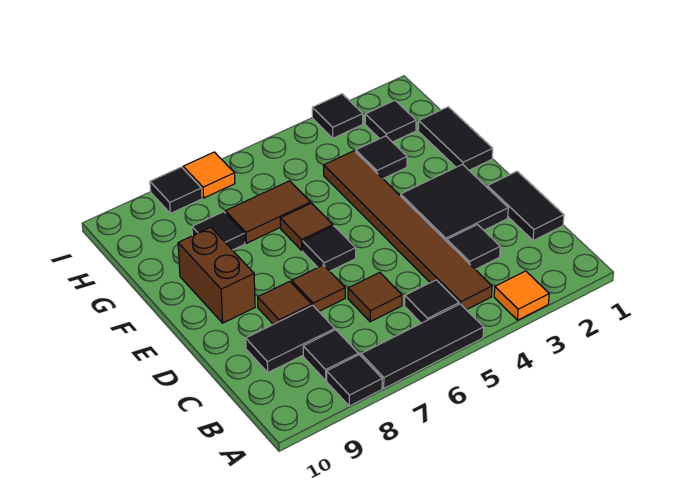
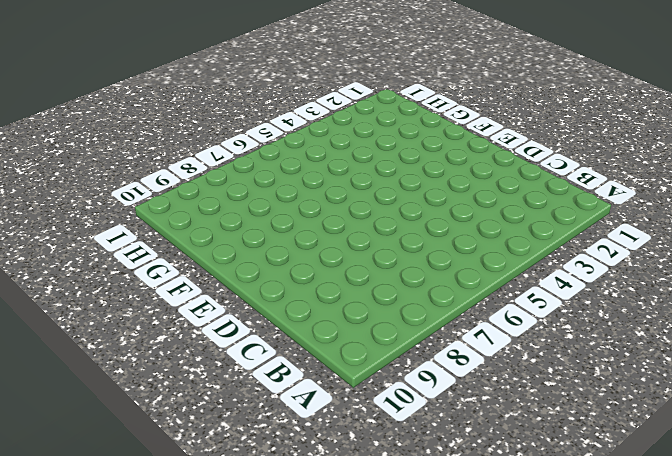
none -> orange 1x1 tile [494,271,549,320]
none -> black 1x3 tile [361,304,484,388]
none -> black 1x1 tile [327,355,382,406]

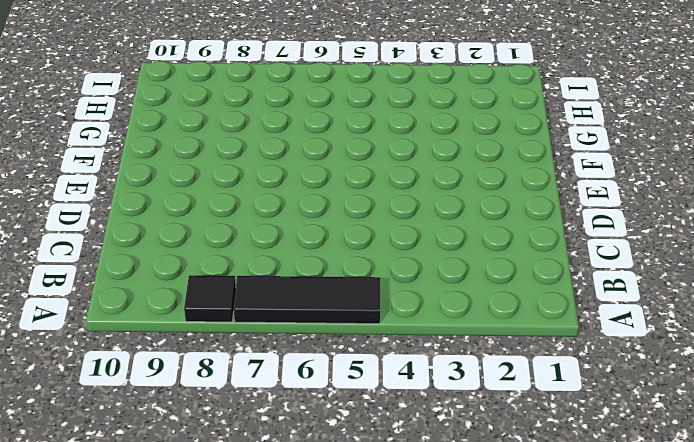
none -> orange 1x1 tile [494,271,549,320]
none -> brown 1x6 tile [324,151,492,310]
none -> black 1x1 tile [405,280,459,323]

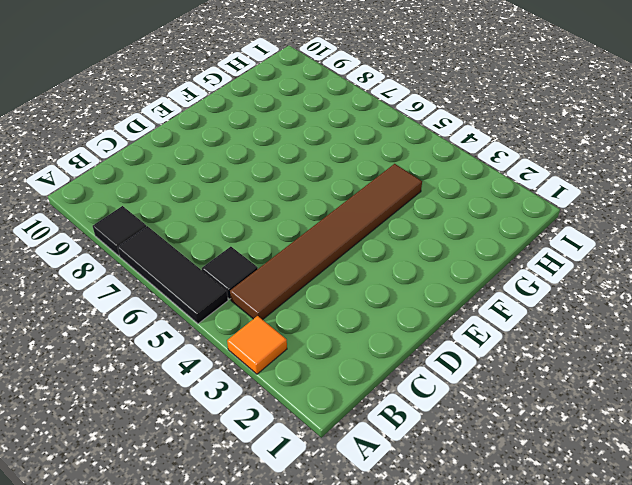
none -> black 1x1 tile [303,330,358,380]
none -> black 1x2 tile [487,171,564,241]
none -> black 1x1 tile [447,225,500,269]

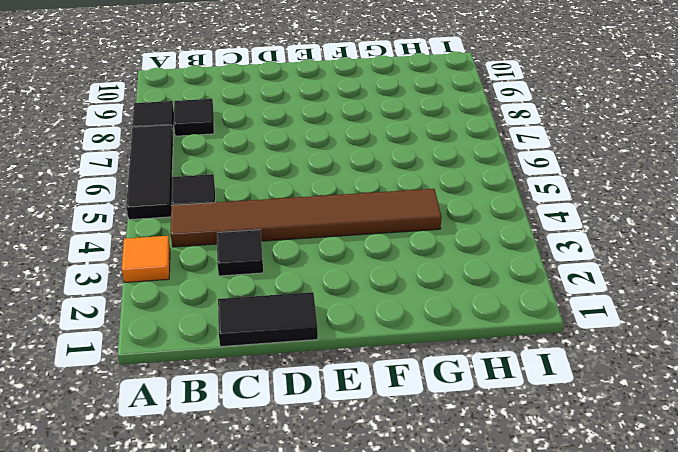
none -> brown 1x1 tile [348,272,402,322]
none -> black 1x2 tile [246,305,335,372]
none -> black 2x2 tile [401,164,508,241]

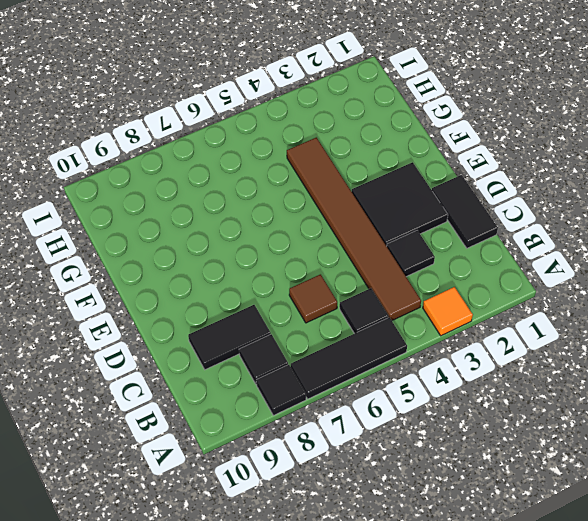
none -> brown 1x1 tile [292,265,345,311]
none -> brown 1x1 tile [258,281,312,324]
none -> black 1x1 tile [303,226,356,271]

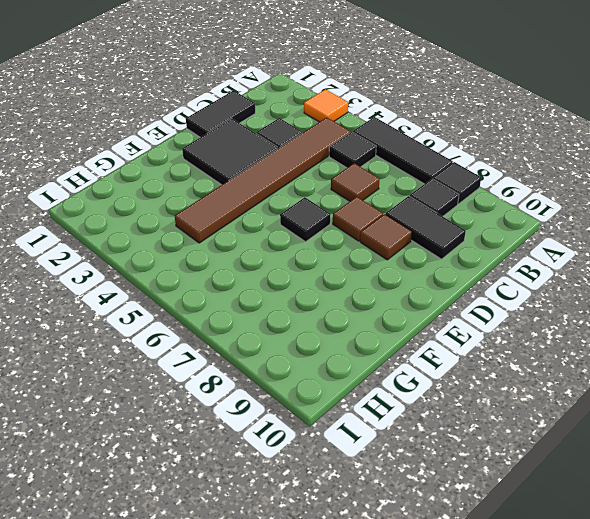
none -> brown 1x2 brick [178,227,255,323]
none -> black 1x2 tile [418,107,493,170]
none -> brown 1x1 tile [280,203,333,250]

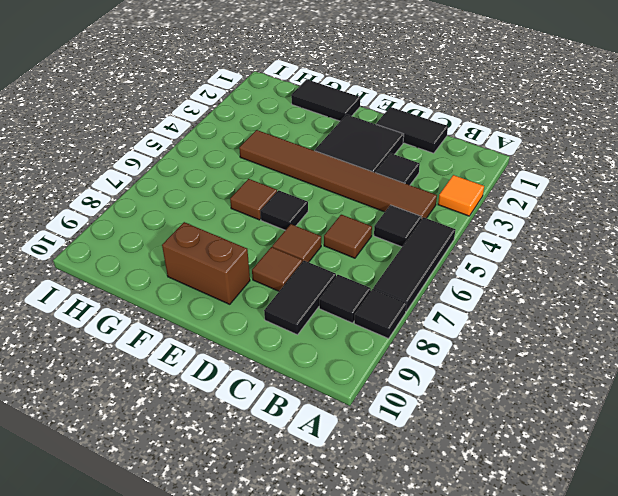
none -> black 1x1 tile [356,136,407,179]
none -> brown 1x2 tile [225,181,311,243]
none -> black 1x1 tile [192,212,245,250]

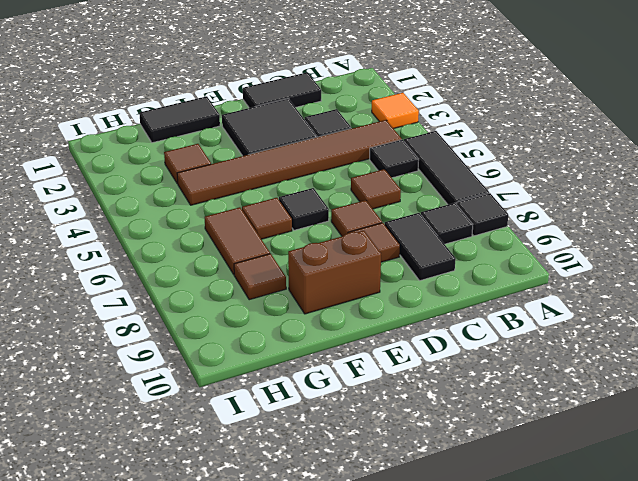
brown 1x1 tile [164,144,211,184] -> black 1x1 tile [356,136,407,179]
brown 1x1 tile [234,254,286,300] -> black 1x1 tile [192,212,245,250]
none -> black 1x1 tile [365,100,416,142]
none -> black 1x1 tile [312,94,363,138]
none -> orange 1x1 tile [183,152,235,198]

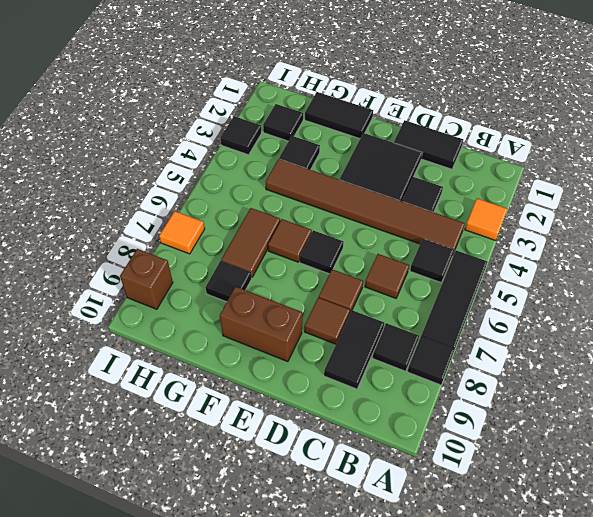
brown 1x1 brick [120,249,173,309] -> none
none -> black 1x1 tile [150,167,202,213]

